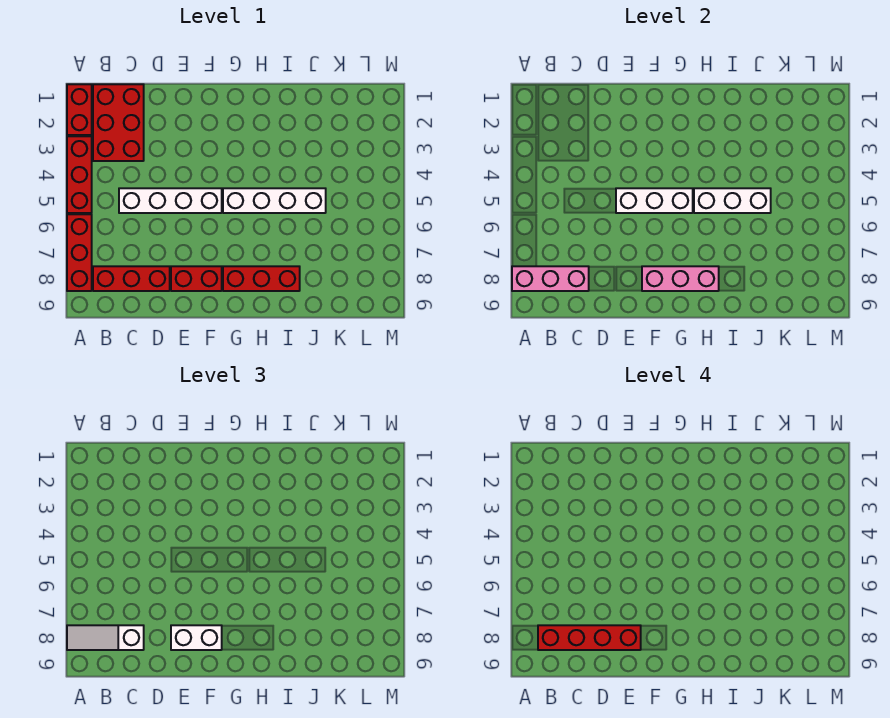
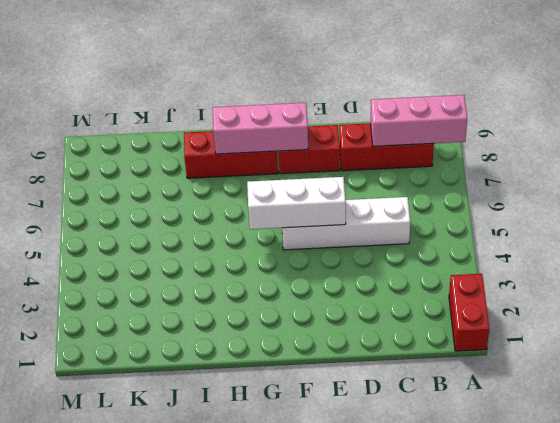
none -> red 1x3 brick [67,136,92,213]
none -> red 1x3 brick [67,214,92,291]
none -> red 2x3 brick [93,84,144,161]

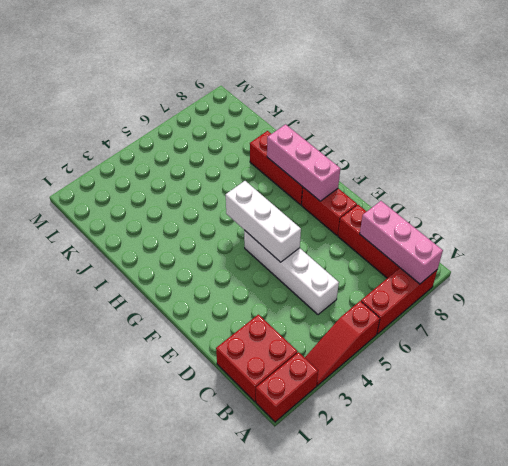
red 1x3 slope [305,301,380,386] -> red 1x3 brick [67,136,92,213]
red 2x2 brick [216,315,298,402] -> red 2x3 brick [93,84,144,161]
none -> white 1x4 brick [223,188,326,213]
none -> white 1x3 brick [694,188,771,213]
none -> white 1x3 slope [67,625,144,650]

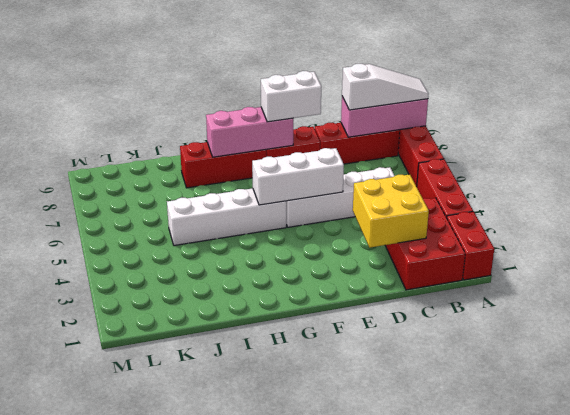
yellow 2x2 brick [353,174,429,248] -> none
none -> white 1x3 brick [694,188,771,213]
none -> red 1x4 brick [538,625,641,650]

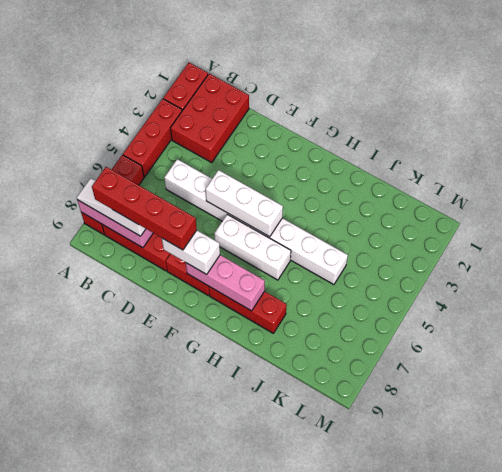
white 1x3 brick [214,214,291,280] -> white 1x3 brick moved to [694,188,771,213]

